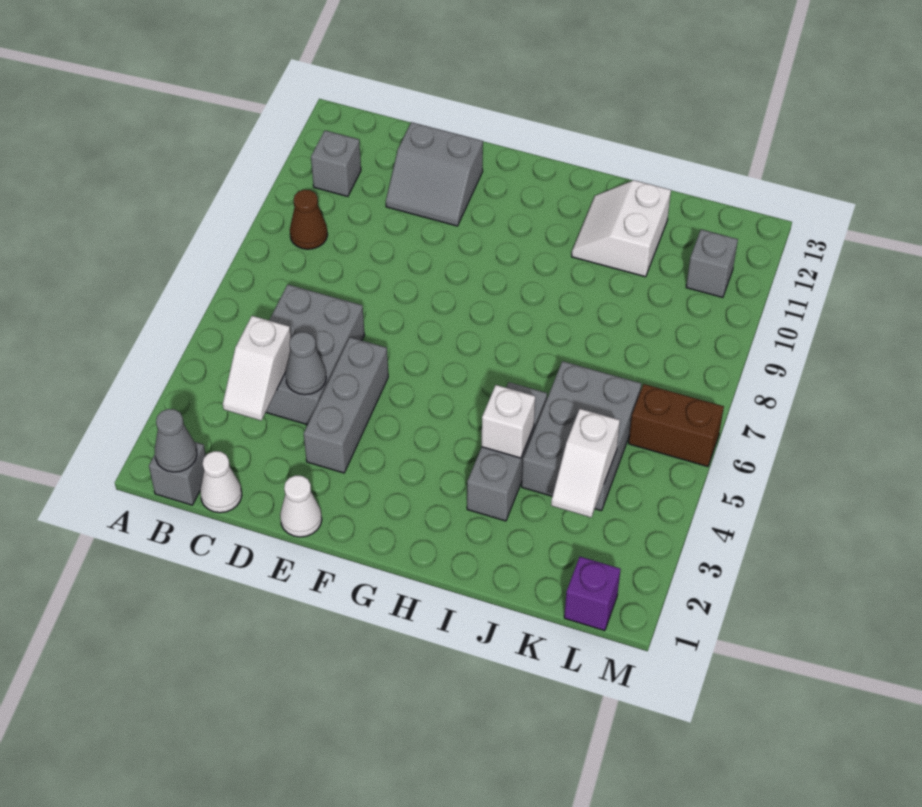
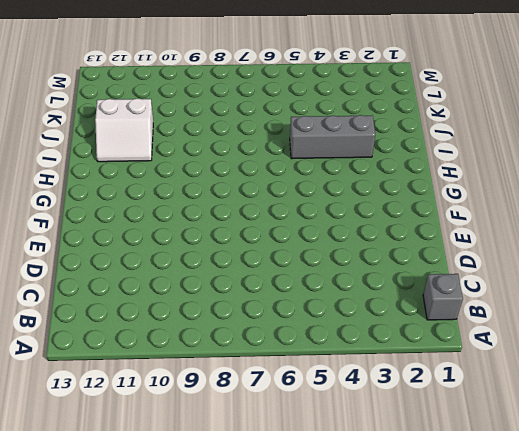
none -> brown 1x1 cone [290,190,328,249]
none -> grey 1x1 brick [311,131,361,197]
none -> white 1x1 cone [200,451,242,513]

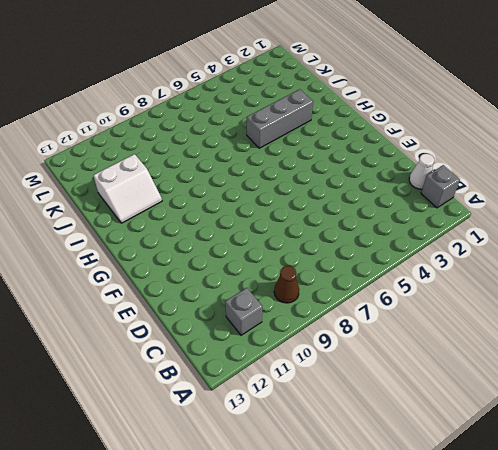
none -> grey 2x3 brick [266,285,364,425]
none -> grey 2x2 slope [386,122,483,226]
none -> white 1x1 cone [280,475,322,537]

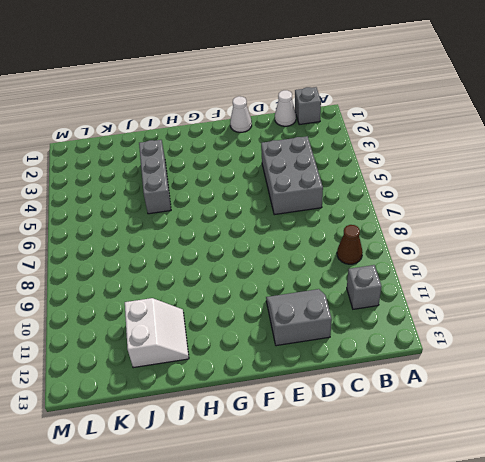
none -> grey 1x3 brick [304,337,388,473]
none -> grey 2x3 brick [522,361,641,511]
none -> purple 1x1 brick [564,557,621,631]

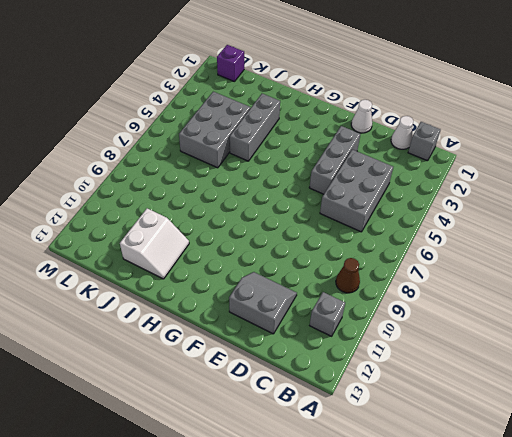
none -> brown 1x2 brick [629,384,724,467]
none -> grey 1x1 brick [686,230,738,298]
none -> grey 1x1 cone [155,409,197,472]

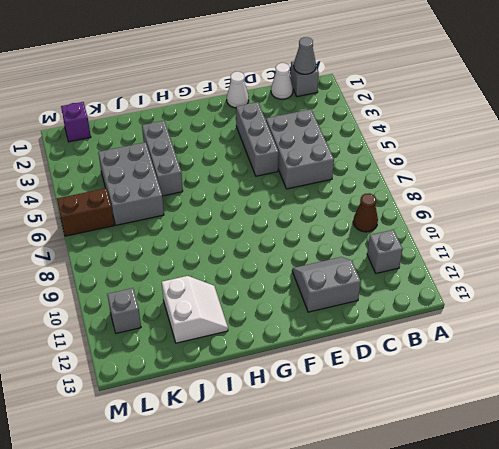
none -> white 1x2 slope [223,316,291,420]
none -> grey 1x1 cone [285,332,326,395]
none -> white 1x1 brick [482,385,535,458]

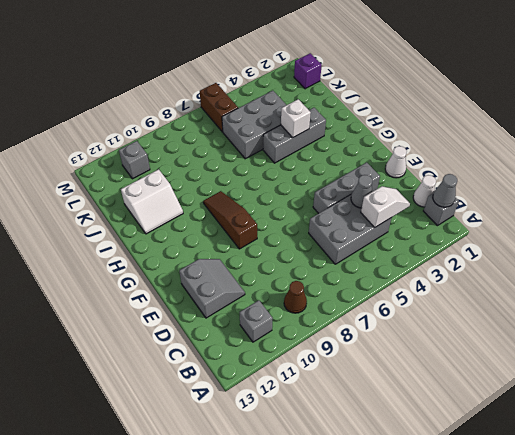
brown 1x3 slope [203,191,257,249] -> none
none -> white 1x2 slope [551,409,620,517]

